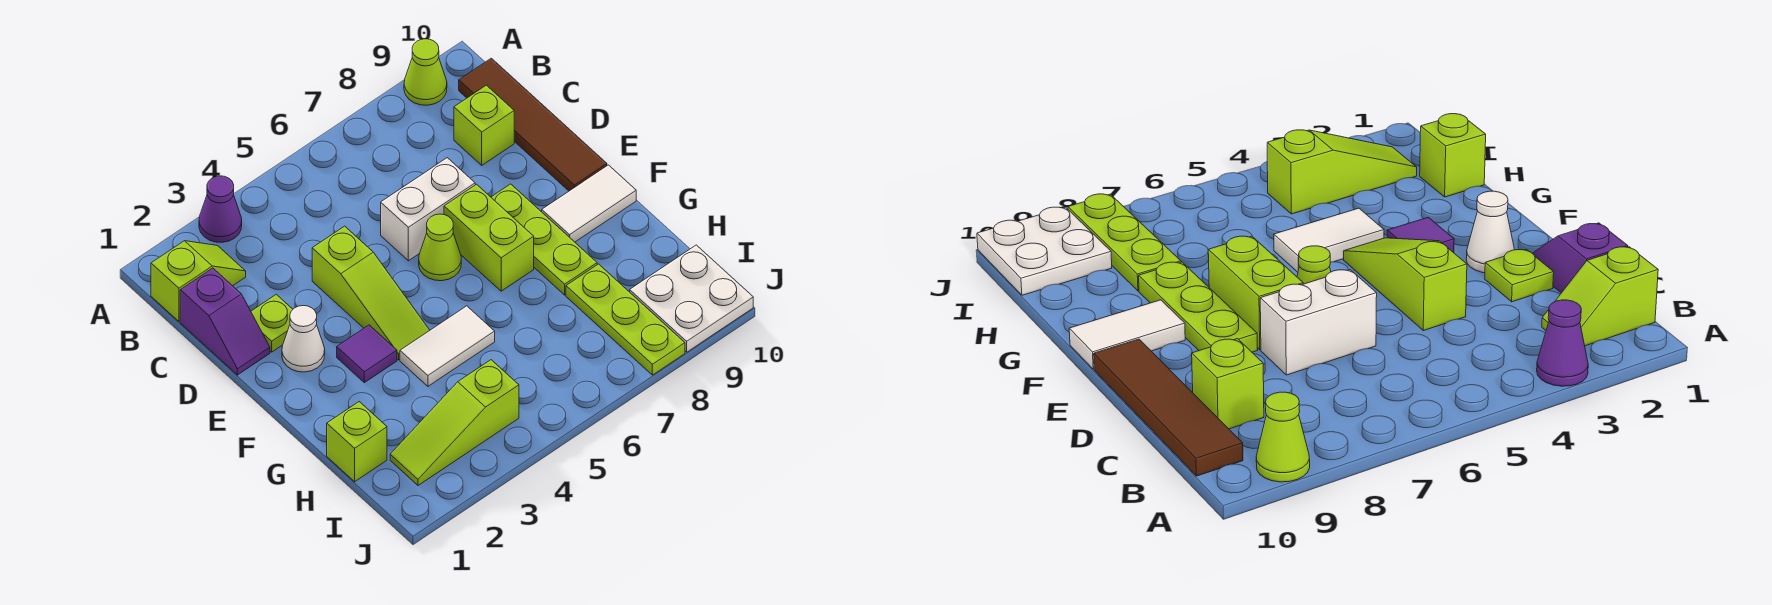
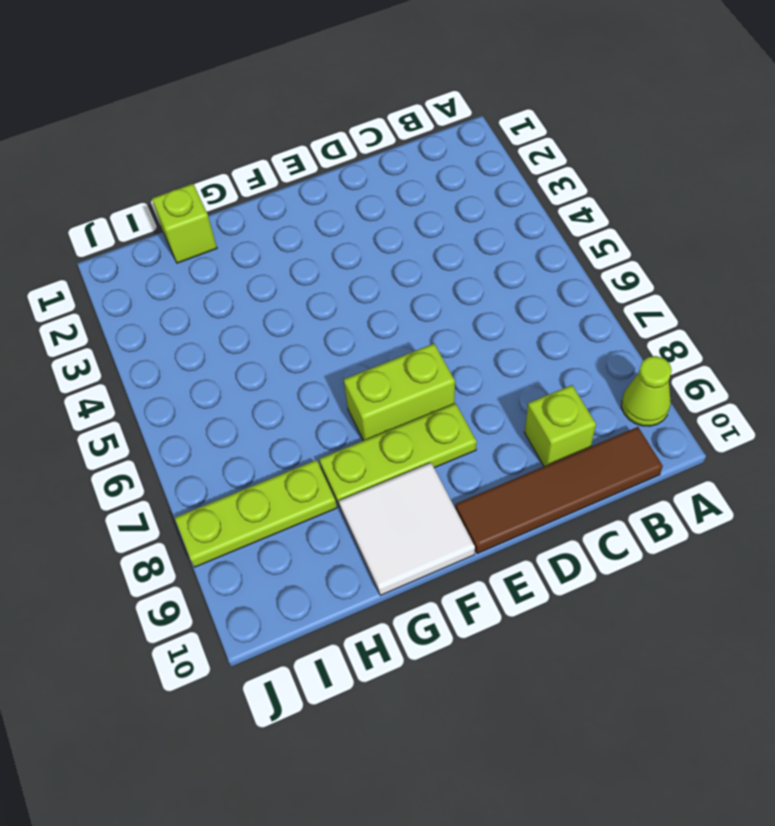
white 2x2 tile [339,463,475,595] -> white 1x2 tile [542,165,636,242]
none -> purple 1x1 cone [199,176,242,242]
none -> lime 1x2 slope [151,241,246,321]
none -> purple 1x2 slope [180,268,270,375]

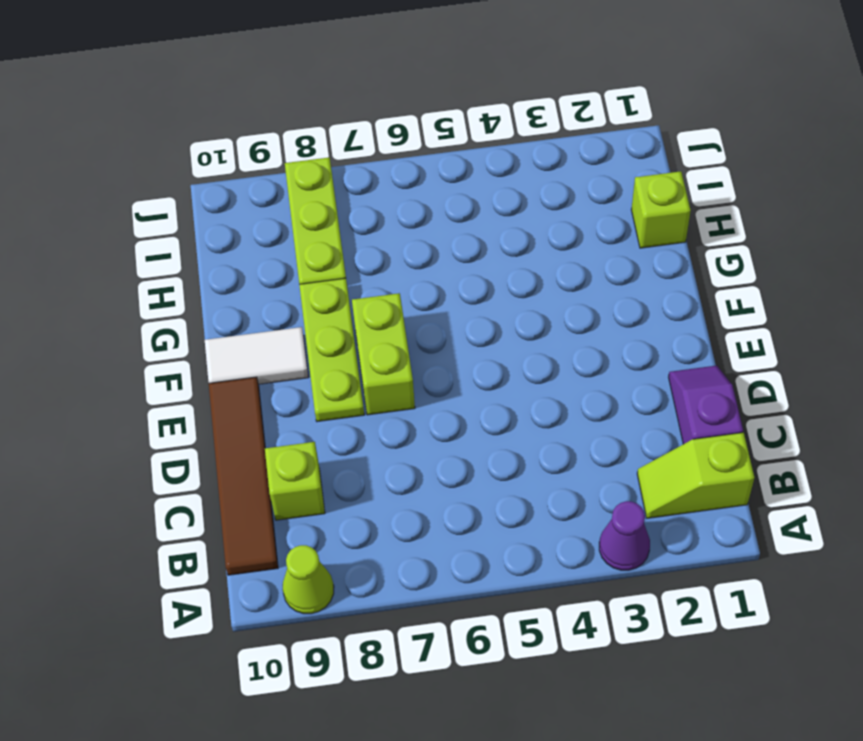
none -> lime 1x1 plate [251,294,293,352]
none -> lime 1x3 slope [312,226,430,360]
none -> white 1x2 brick [381,158,475,261]

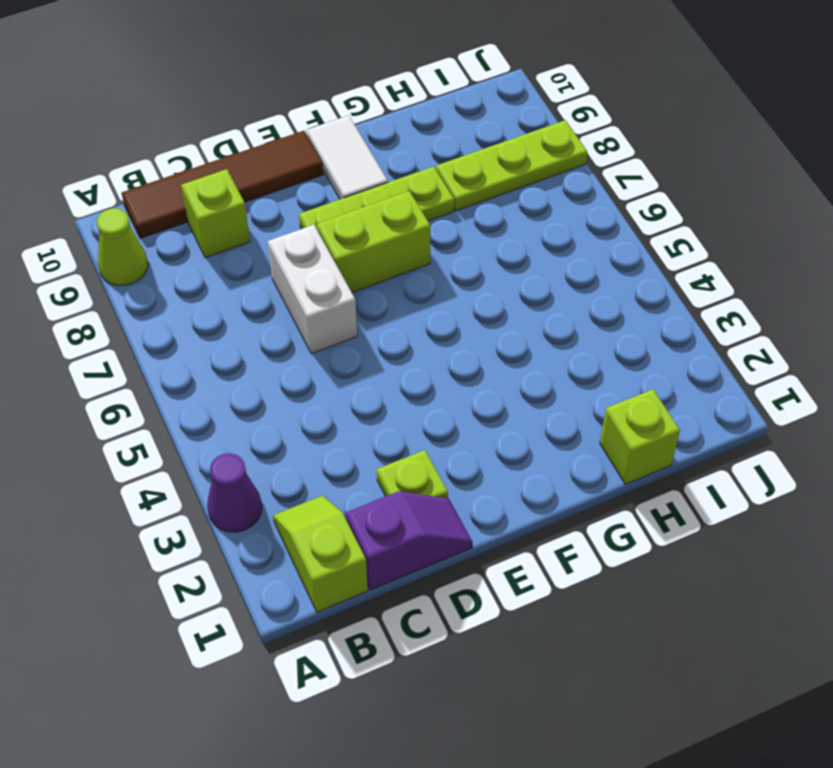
none -> lime 1x3 slope [312,226,430,360]
none -> white 1x1 cone [282,306,325,372]
none -> lime 1x1 cone [419,214,461,281]

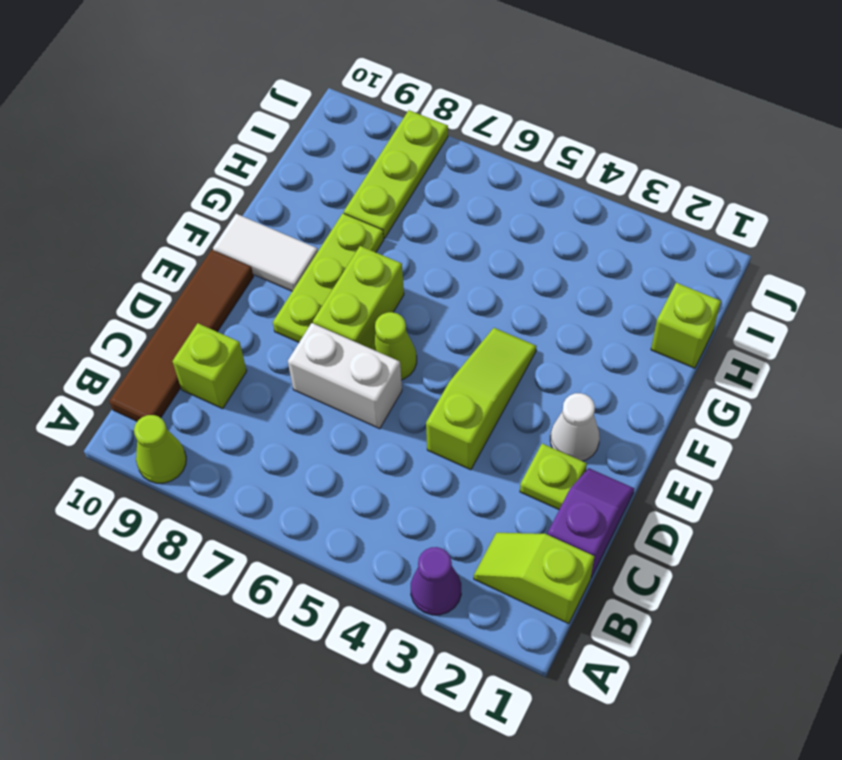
none -> purple 1x1 tile [337,325,397,383]
none -> white 1x2 tile [400,306,495,386]
none -> lime 1x3 slope [390,360,519,485]

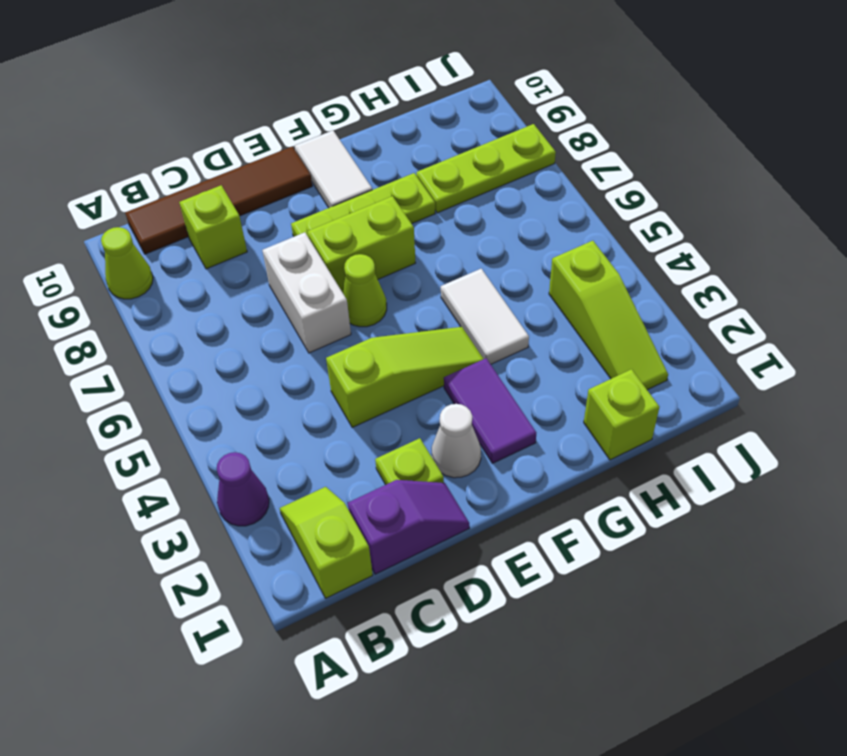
purple 1x2 tile [444,358,536,463] -> purple 1x1 tile [337,325,397,383]
none -> white 2x2 plate [630,245,753,352]

